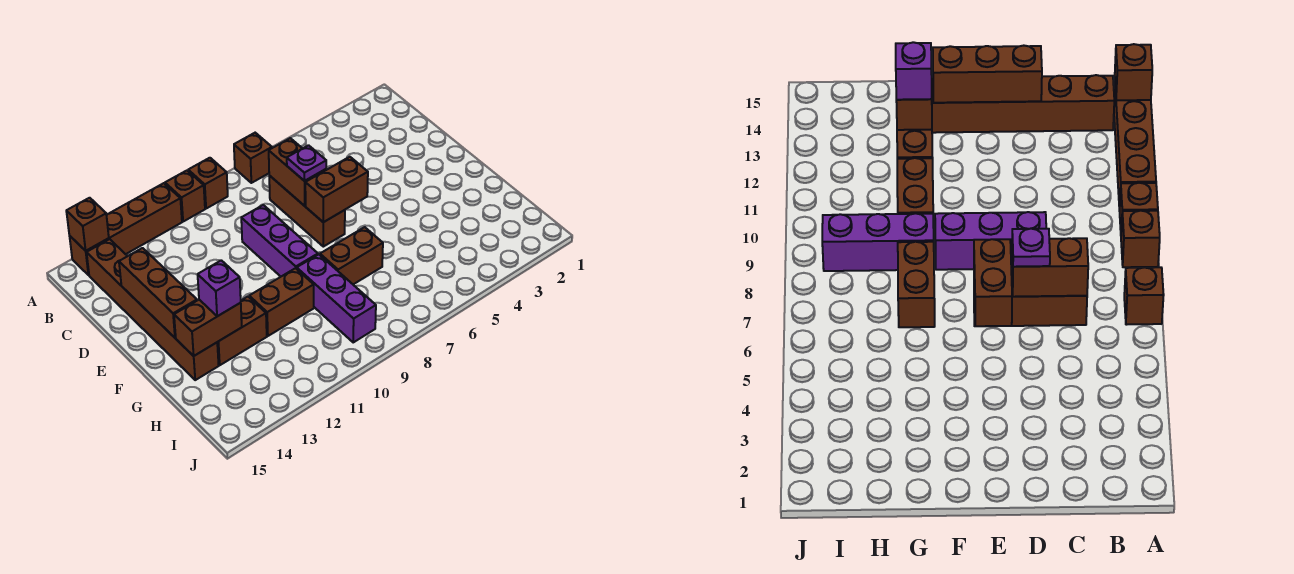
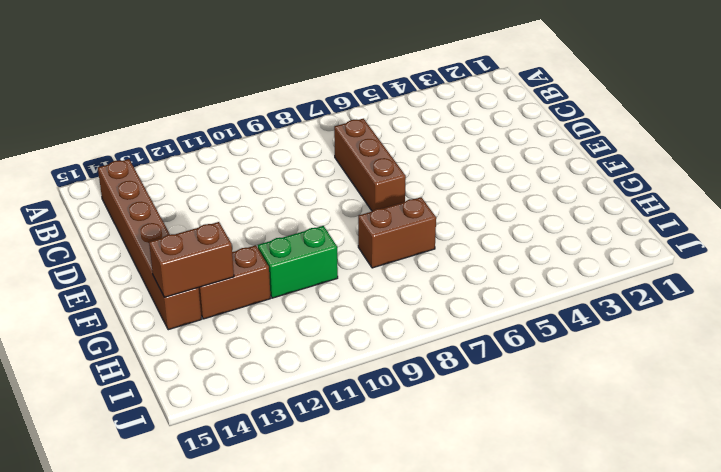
green 1x2 brick [258,226,338,298] -> brown 1x2 brick [249,268,314,336]
none -> brown 1x1 brick [234,133,272,183]
none -> brown 1x1 brick [188,158,228,209]
none -> brown 1x1 brick [165,171,205,222]

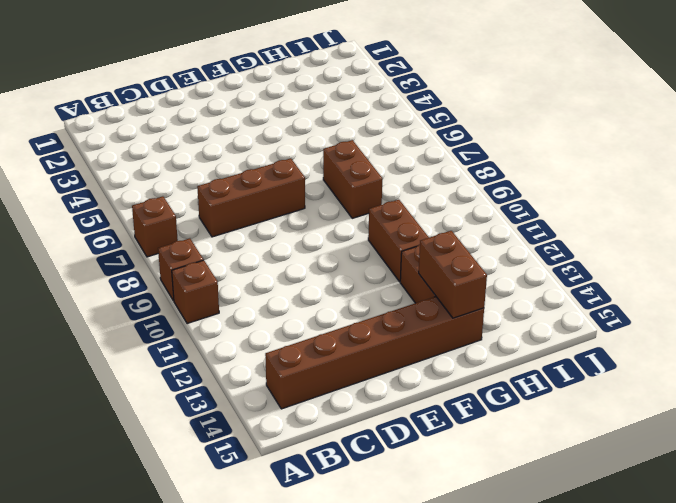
none -> brown 1x4 brick [70,183,182,275]
none -> purple 1x3 brick [241,205,318,276]
none -> purple 1x3 brick [297,254,376,342]

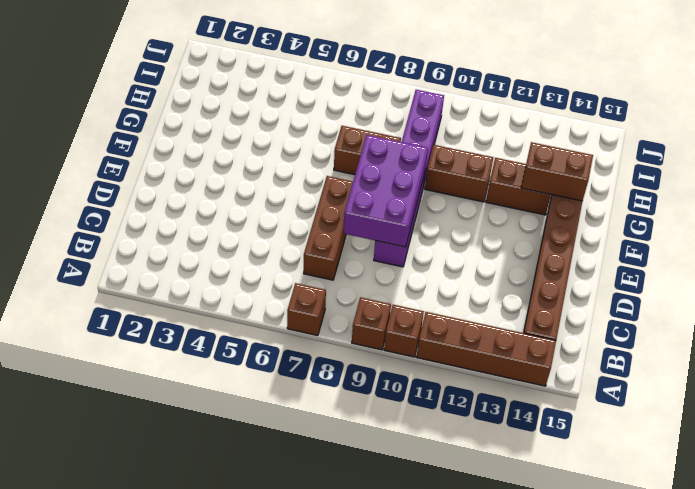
purple 2x3 brick [343,135,428,247] -> none
none -> brown 1x1 brick [66,198,109,251]
none -> brown 1x2 brick [269,138,326,206]
none -> brown 1x3 brick [119,248,197,338]

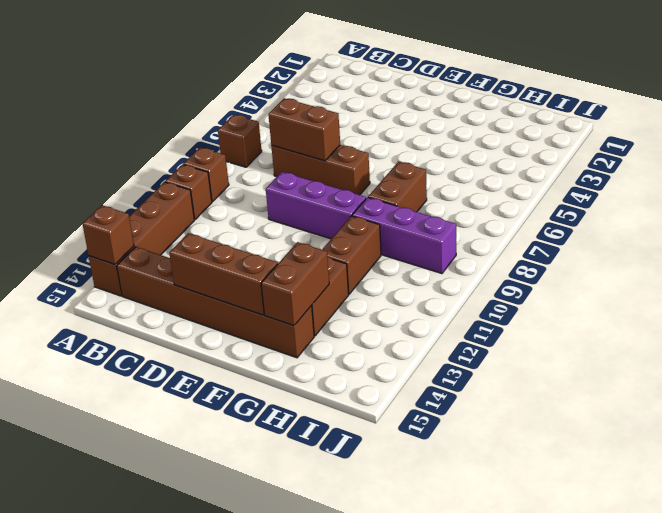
none -> brown 1x2 brick [305,157,368,222]
none -> purple 1x1 plate [287,145,326,181]
none -> purple 1x1 brick [198,260,241,316]

